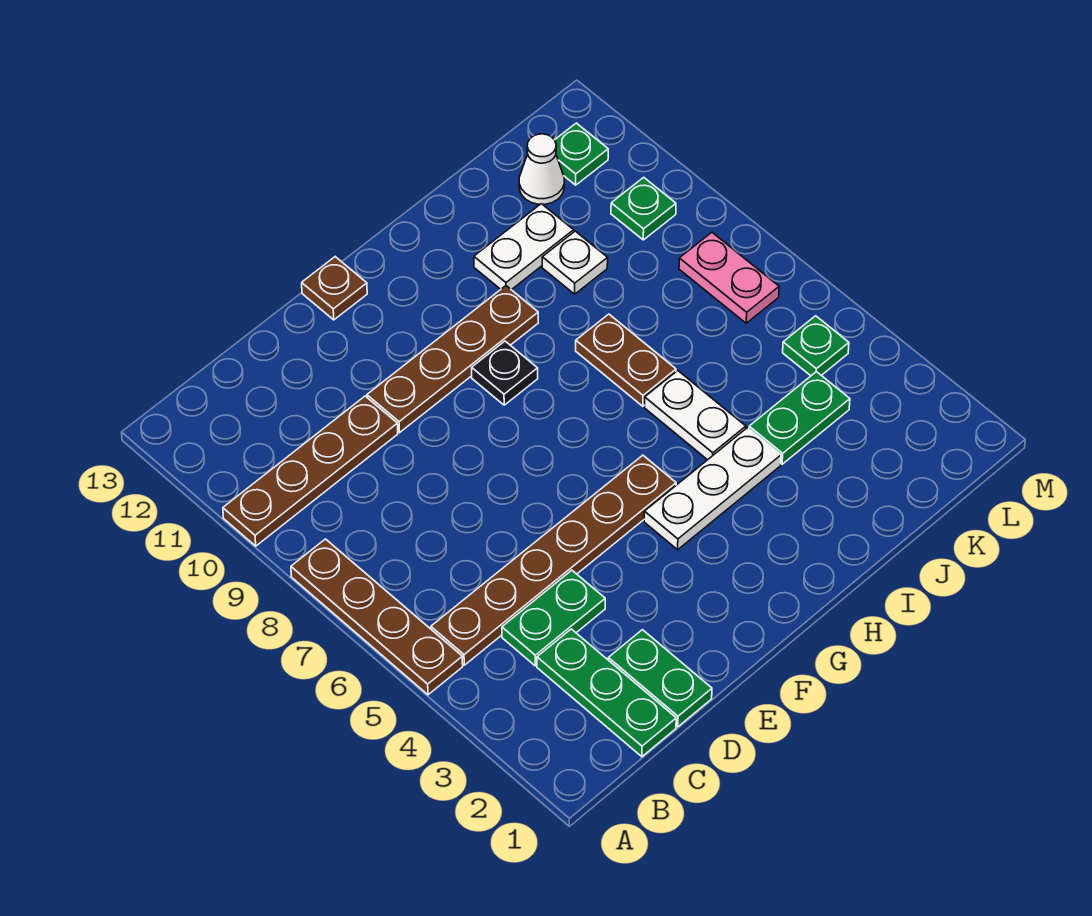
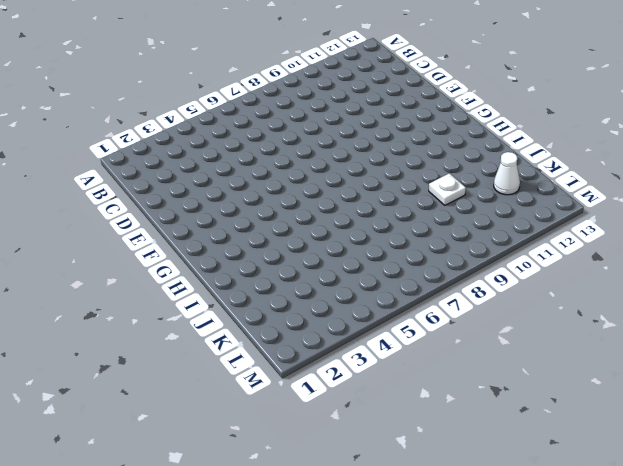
none -> brown 1x4 plate [291,539,463,695]
none -> brown 1x4 plate [223,396,398,546]
none -> brown 1x6 plate [431,455,676,665]

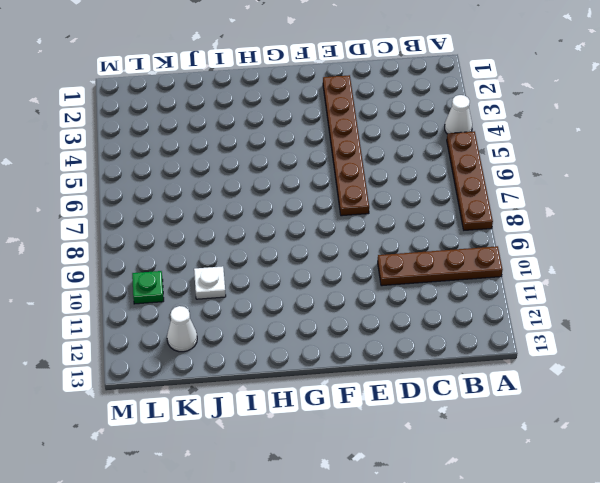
white 1x1 cone [445,95,472,134] -> none
brown 1x6 plate [323,75,369,216] -> brown 1x6 plate turned to [431,455,676,665]
none -> green 1x3 plate [537,629,676,757]
none -> green 1x2 plate [502,570,605,666]
none -> green 1x2 plate [608,630,712,727]

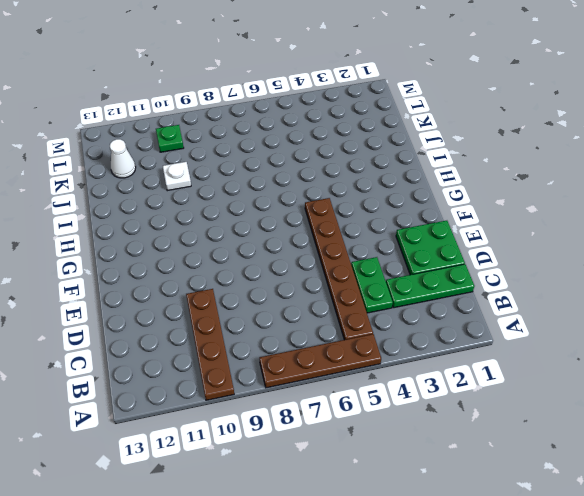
green 2x2 plate [396,221,465,275] -> green 1x2 plate [608,630,712,727]
none -> brown 1x4 plate [367,286,538,433]
none -> brown 1x1 plate [302,257,367,320]
none -> white 1x3 plate [644,428,781,550]

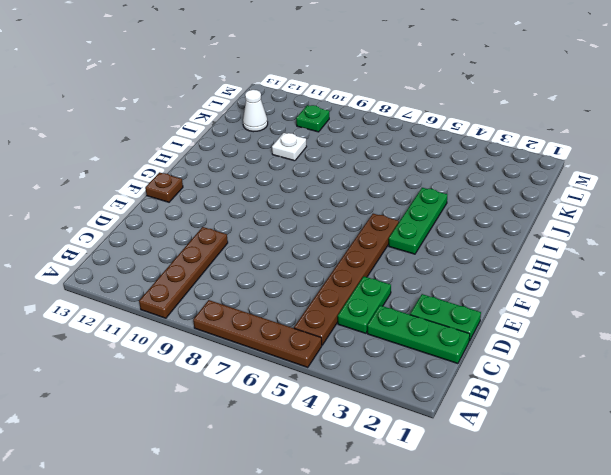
green 1x3 plate [389,188,447,254] -> white 1x3 plate [644,428,781,550]
none -> brown 1x4 plate [367,286,538,433]
none -> black 1x1 plate [472,341,538,405]
none -> white 1x2 plate [645,371,746,460]

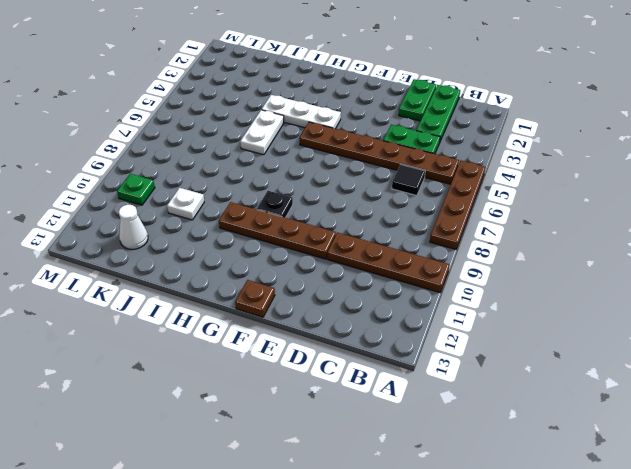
black 1x1 tile [392,164,425,196] -> none
none -> brown 1x2 plate [576,314,676,406]
none -> white 1x2 plate [474,204,574,290]
none -> green 1x2 plate [749,372,850,464]

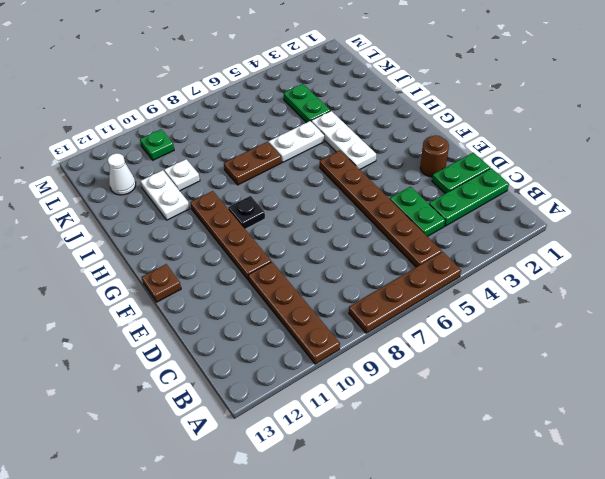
brown 1x1 round brick [420,135,449,177] -> none
none -> green 1x1 plate [783,316,849,376]
none -> pink 1x2 plate [679,232,779,323]
none -> green 1x1 plate [555,123,608,185]

